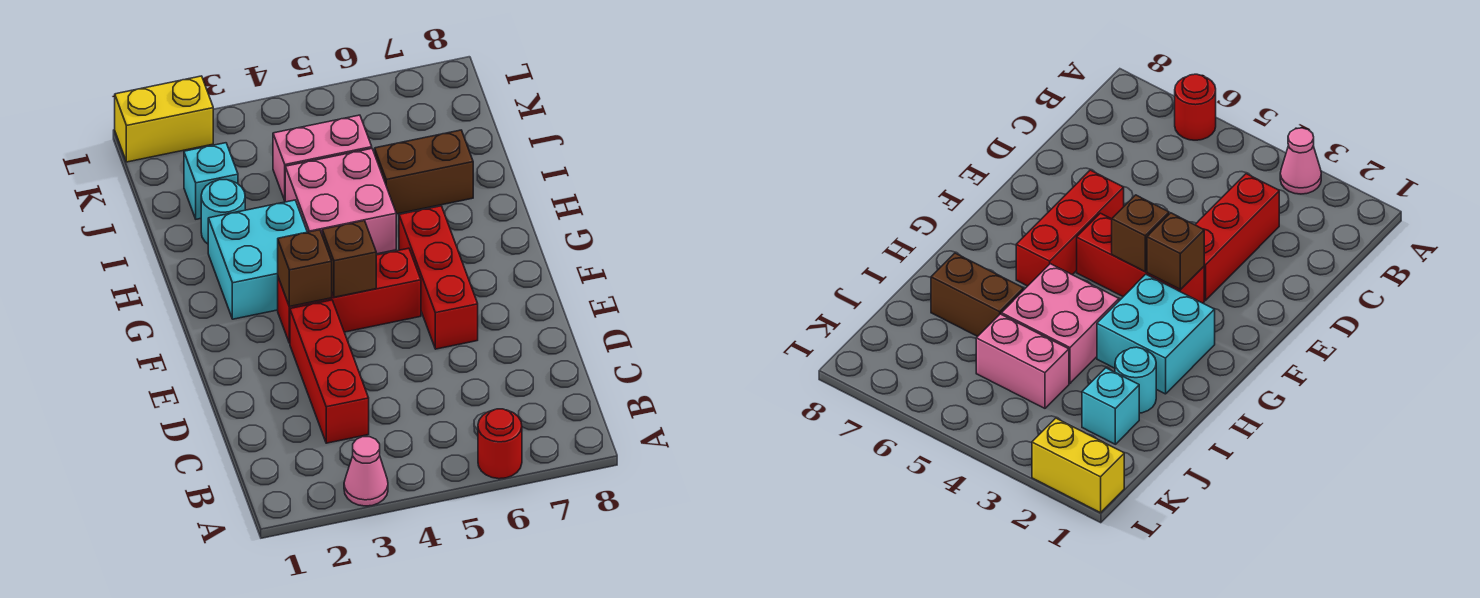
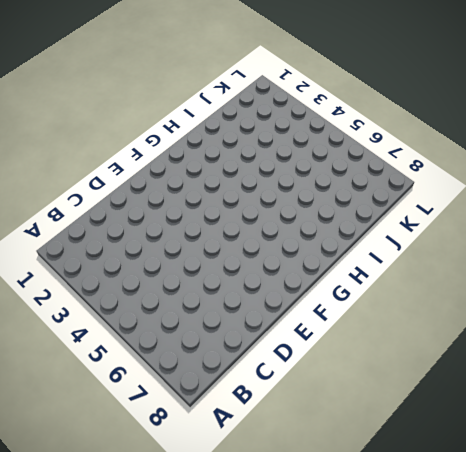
none -> pink 1x1 cone [344,437,388,506]
none -> red 1x1 round brick [478,409,522,479]
none -> red 1x3 brick [290,300,369,443]

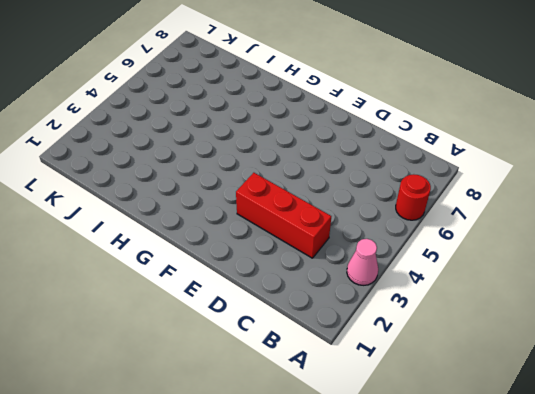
none -> red 1x3 brick [399,206,478,349]
none -> red 1x3 brick [278,248,421,343]
none -> cyan 2x2 brick [208,200,307,319]

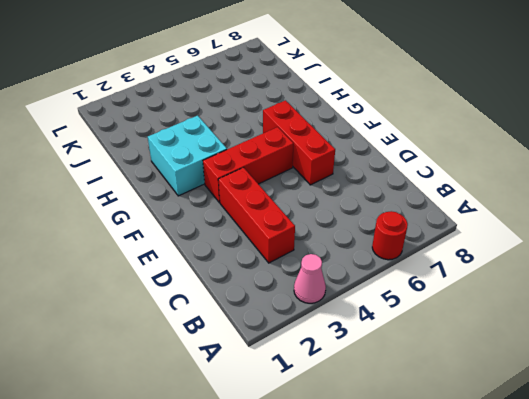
none -> pink 2x2 brick [285,149,396,254]
none -> cyan 1x1 round brick [201,180,245,244]
none -> brown 1x2 brick [375,130,473,214]

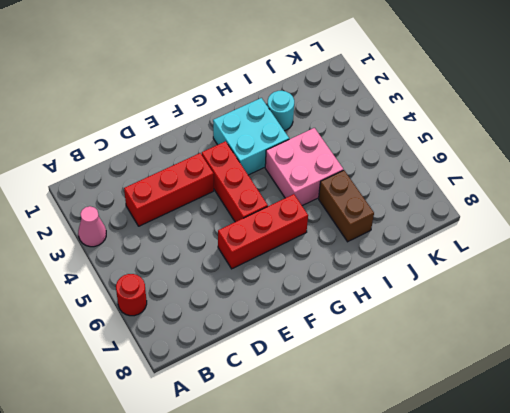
none -> cyan 1x1 brick [184,143,238,219]
none -> pink 1x2 brick [273,115,372,200]
none -> yellow 1x2 brick [115,76,213,162]

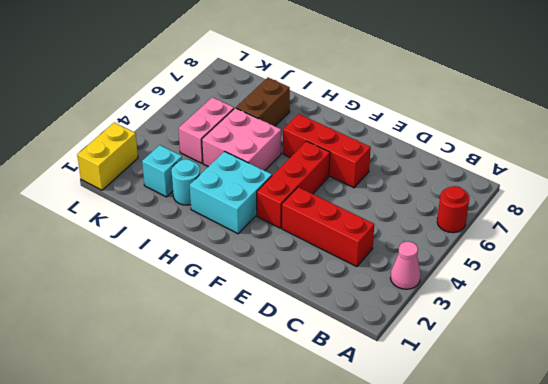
none -> brown 1x1 brick [278,230,332,307]
none -> brown 1x1 brick [322,221,376,297]

